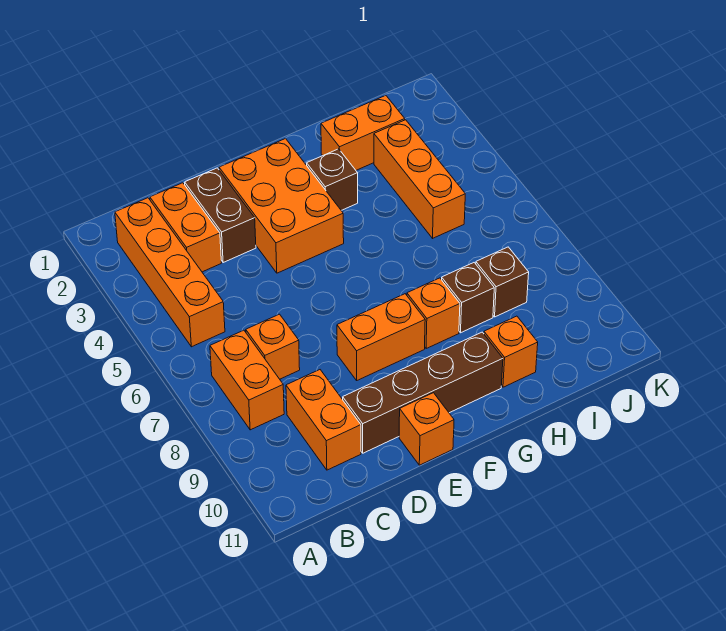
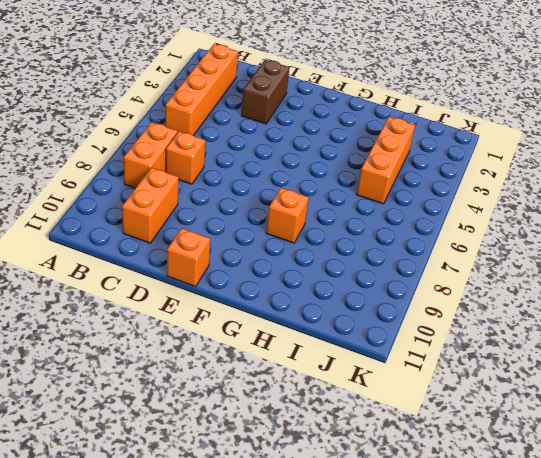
none -> orange 1x2 brick [150,183,221,272]
none -> brown 1x4 brick [343,332,503,453]
none -> orange 2x3 brick [219,139,344,273]

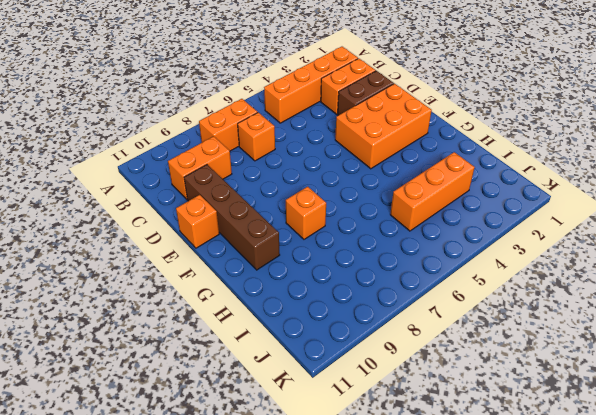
none -> orange 1x2 brick [337,294,425,380]
none -> brown 1x1 brick [307,149,358,210]
none -> orange 1x2 brick [321,96,405,170]

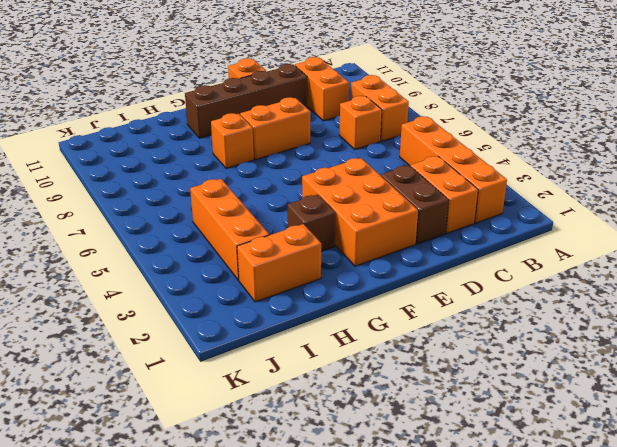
none -> brown 1x1 brick [442,263,494,333]
none -> orange 1x1 brick [484,316,538,387]
none -> brown 1x1 brick [476,247,529,317]

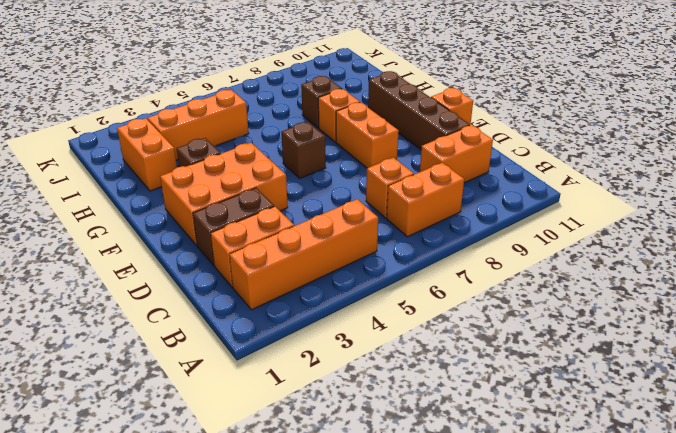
brown 1x1 brick [281,122,326,178] -> brown 1x1 brick moved to [476,247,529,317]
none -> orange 1x1 brick [484,316,538,387]

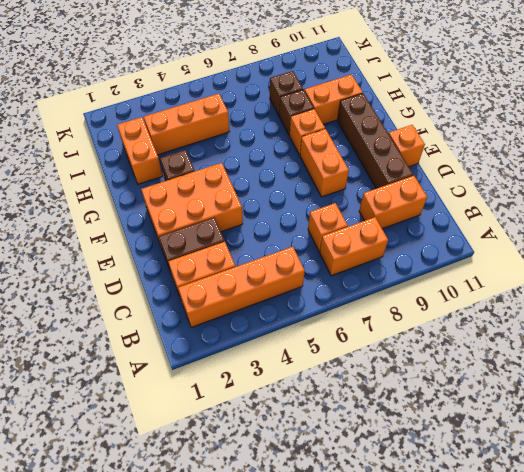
orange 1x2 brick [305,75,363,124] -> orange 1x1 brick [484,316,538,387]

